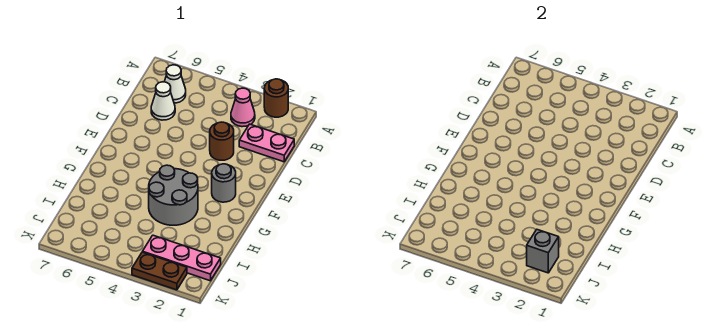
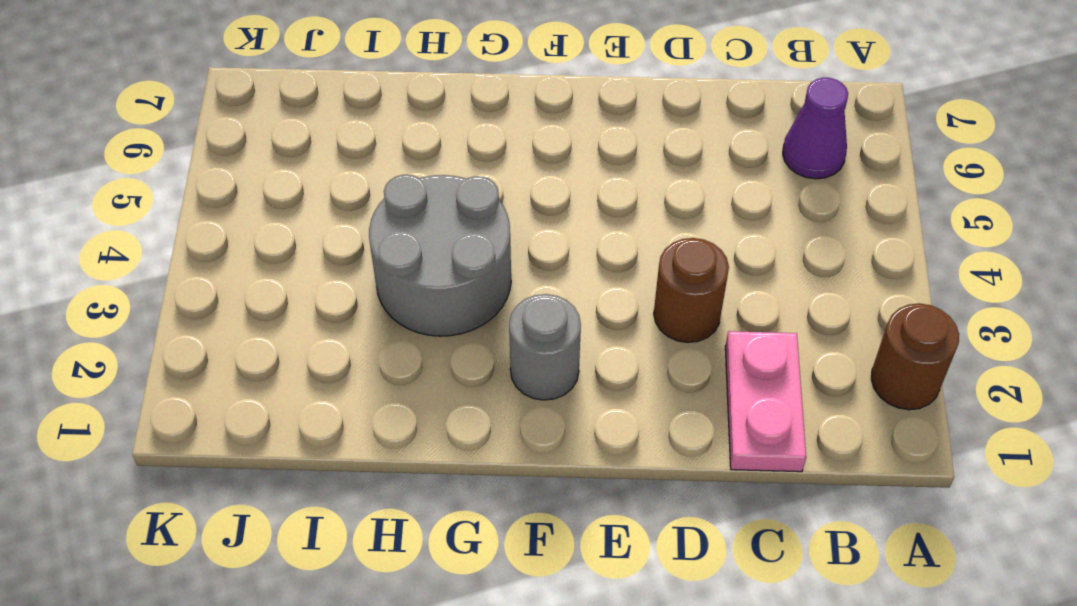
purple 1x1 cone [783,78,848,179] -> white 1x1 cone [164,65,186,103]
none -> pink 1x1 cone [231,88,255,127]
none -> white 1x1 cone [151,82,175,120]

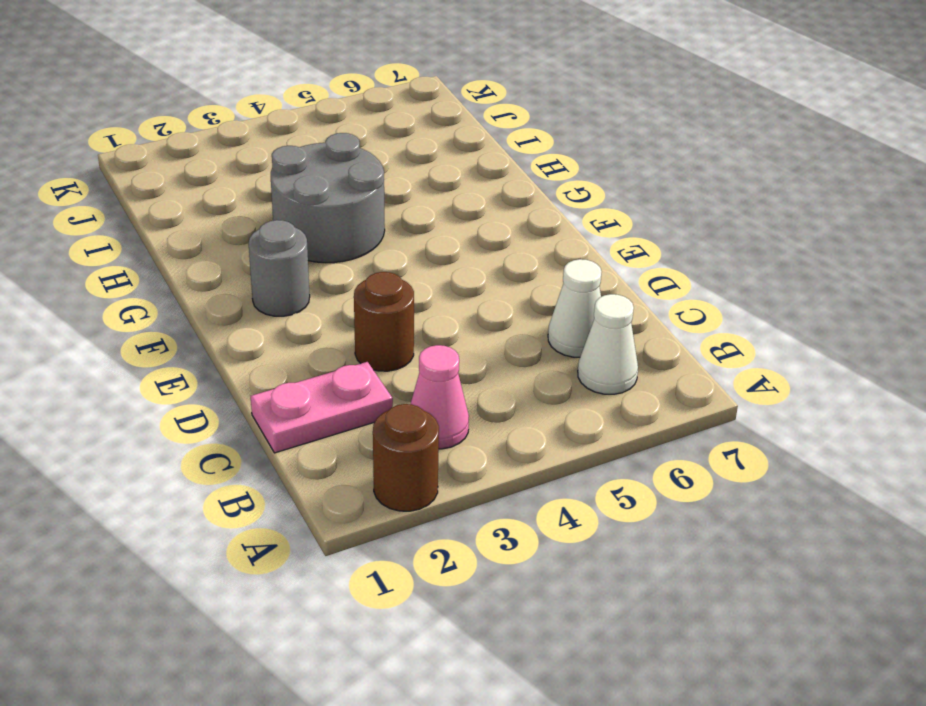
none -> pink 1x3 plate [143,235,221,281]
none -> brown 1x2 plate [132,252,187,290]

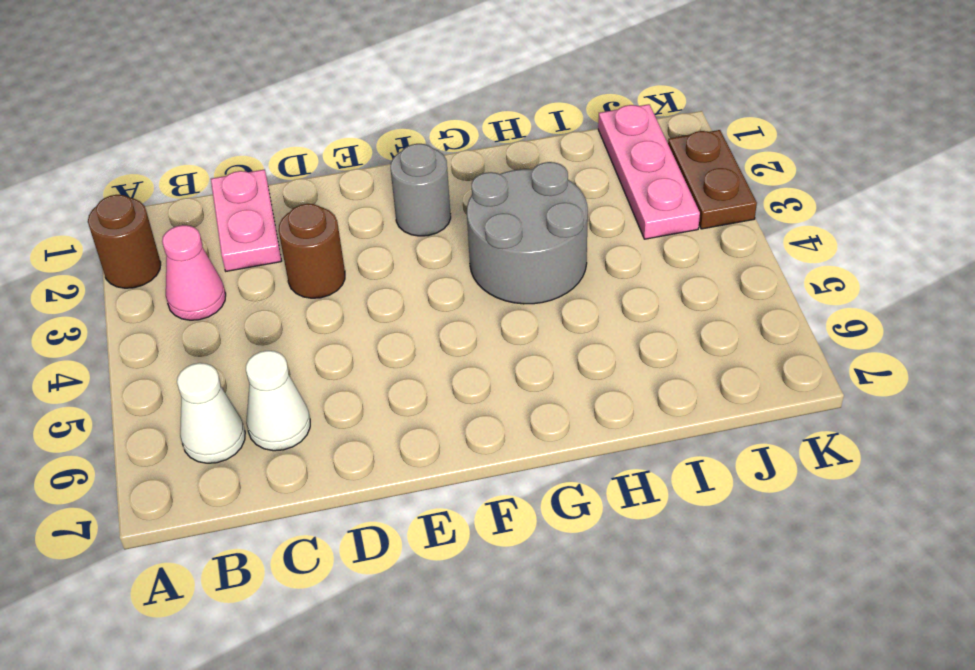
none -> grey 1x1 brick [527,230,559,273]

